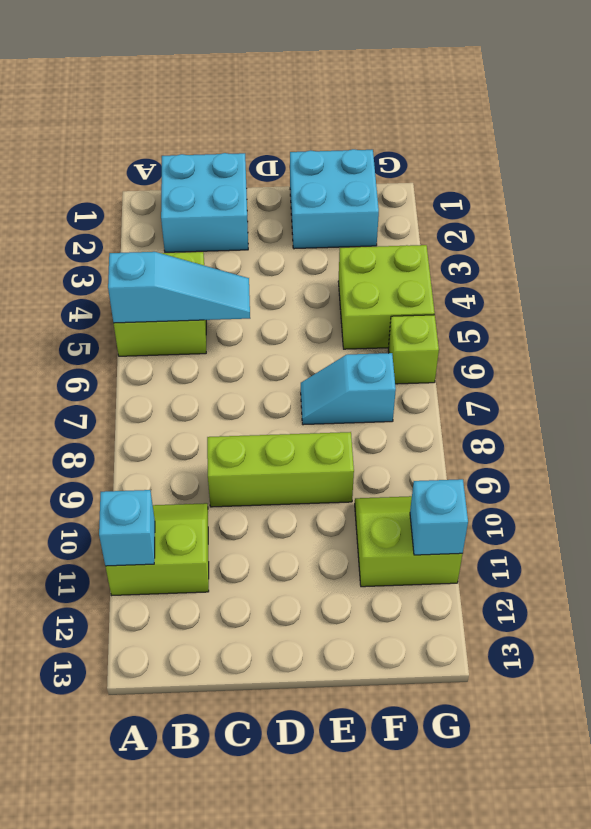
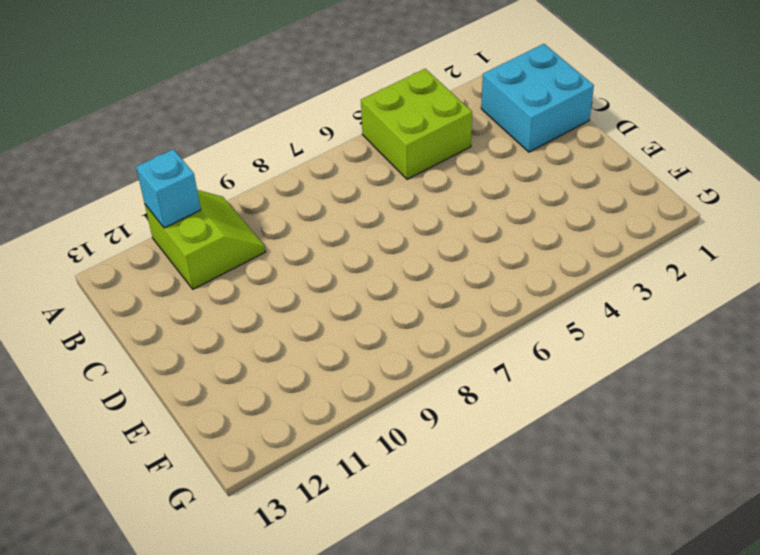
none -> lime 1x3 brick [207,432,354,507]
none -> cyan 2x2 brick [290,149,379,249]
none -> cyan 1x2 slope [301,353,396,425]

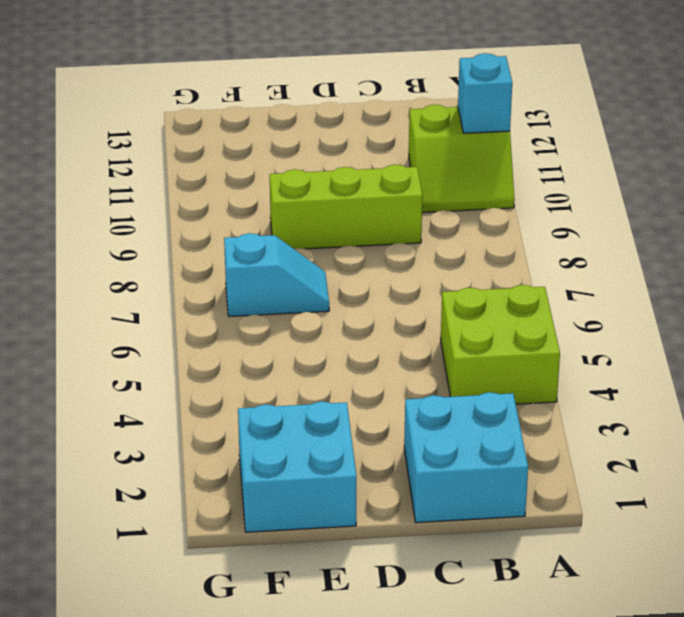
none -> lime 2x2 brick [338,245,435,349]
none -> lime 2x2 slope [355,496,462,587]
none -> lime 1x1 brick [388,315,439,384]

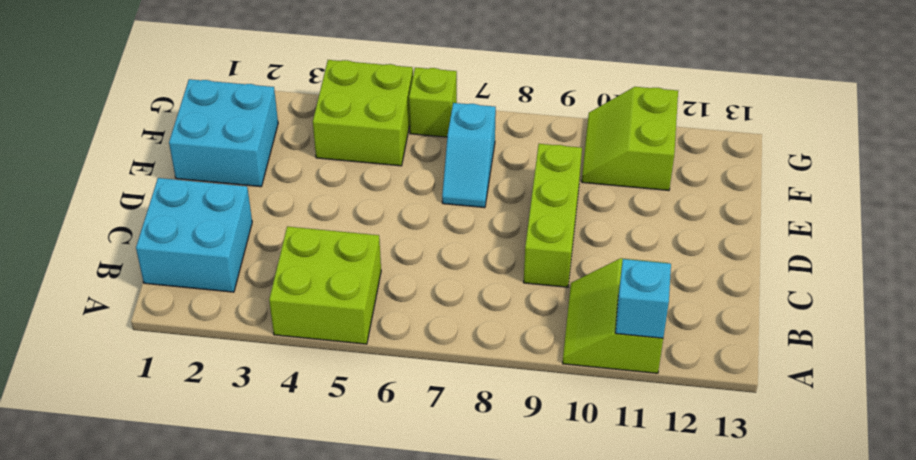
none -> cyan 1x3 slope [108,252,250,323]
none -> cyan 1x1 brick [410,479,468,555]

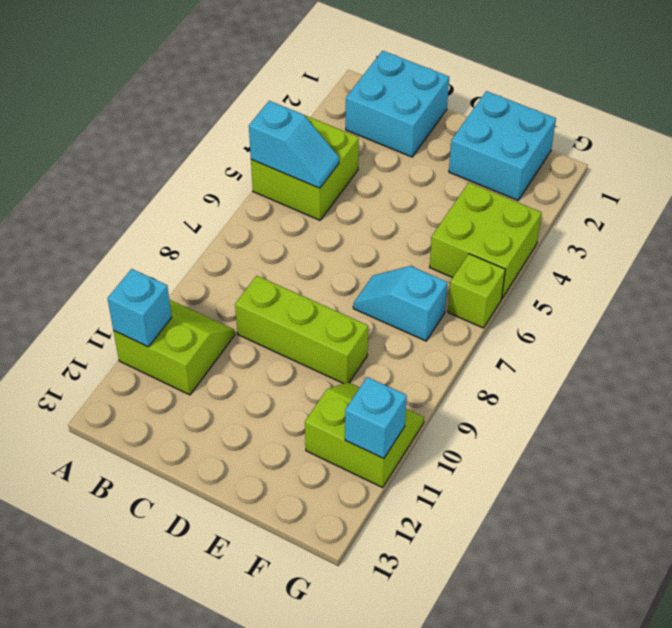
cyan 1x2 slope [249,101,339,188] -> cyan 1x3 slope [108,252,250,323]

